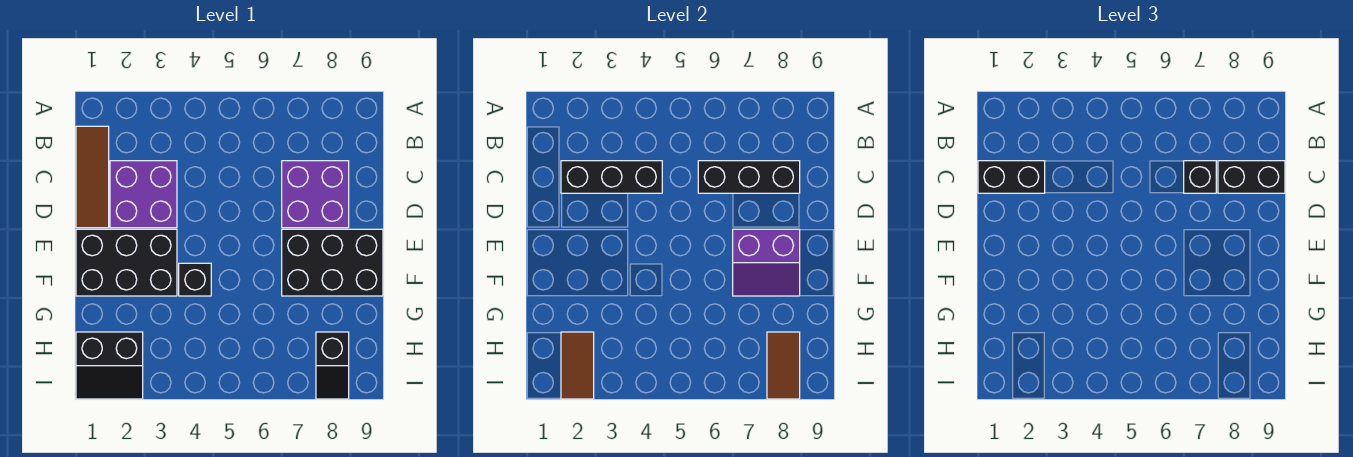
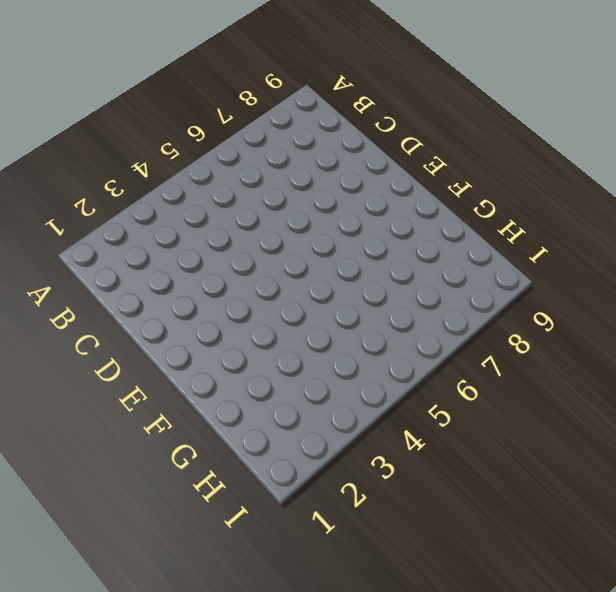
none -> brown 1x3 tile [76,126,109,228]
none -> purple 2x2 brick [110,161,177,228]
none -> purple 2x2 brick [282,161,349,228]

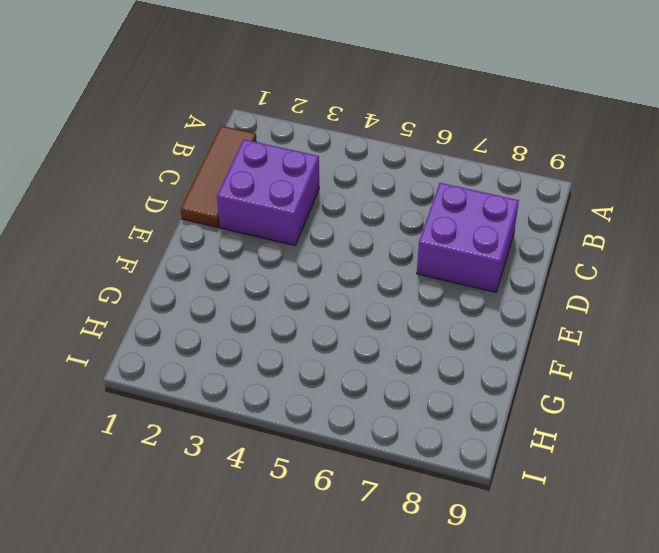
none -> black 2x3 brick [76,229,177,296]
none -> black 2x3 brick [282,229,383,296]
none -> black 1x1 brick [179,263,211,296]

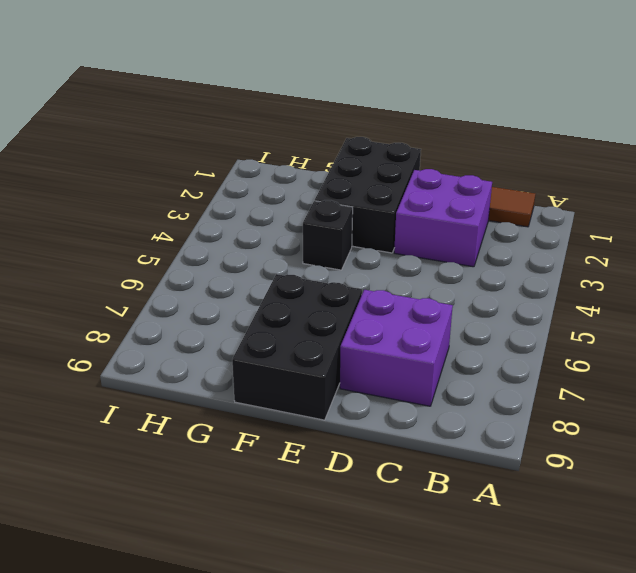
none -> black 2x2 slope [76,332,143,399]
none -> black 1x2 slope [316,332,349,399]
none -> black 1x3 brick [561,161,662,193]

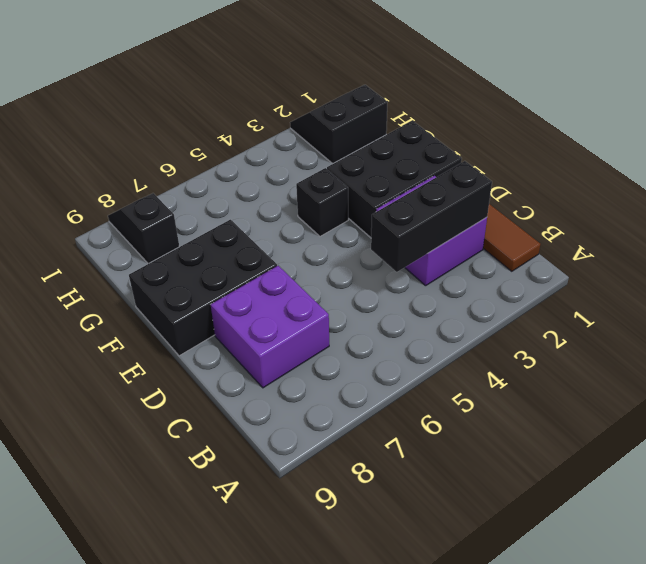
none -> black 1x3 brick [698,161,800,193]
none -> purple 2x2 slope [733,229,800,296]
none -> brown 1x2 tile [561,332,594,399]

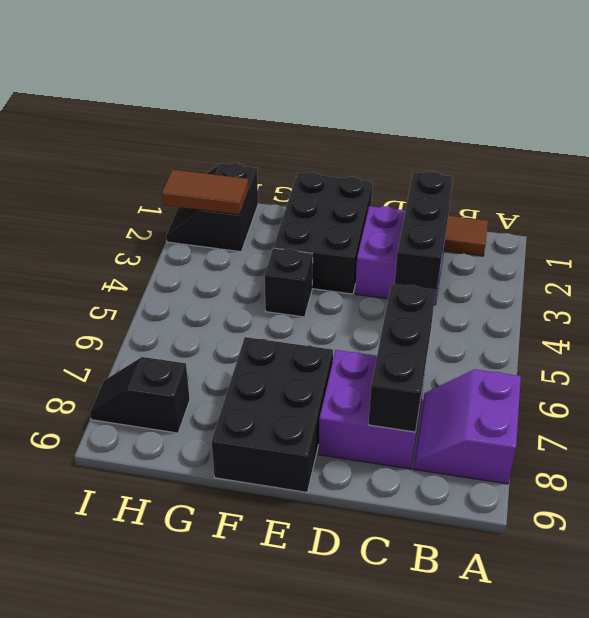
purple 2x2 slope [413,369,521,484] -> purple 2x2 slope moved to [733,229,800,296]
none -> brown 1x2 tile [767,332,800,399]
none -> black 1x2 brick [978,161,1045,193]
none -> black 1x1 brick [1184,161,1216,193]

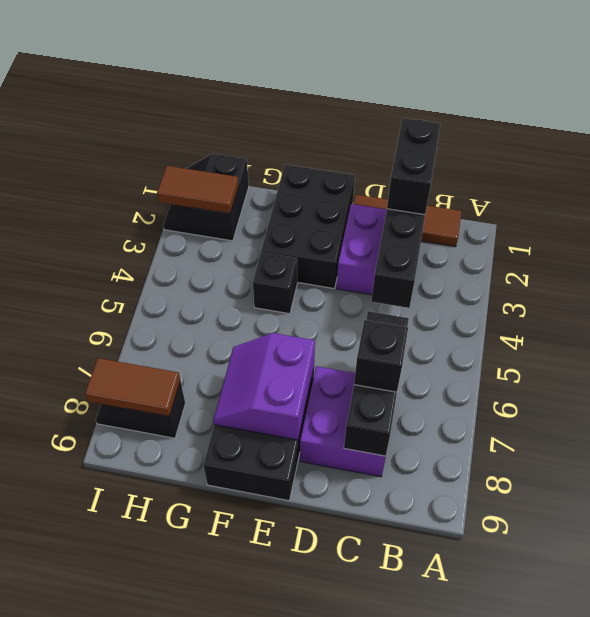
none -> black 1x2 brick [1218,161,1285,193]

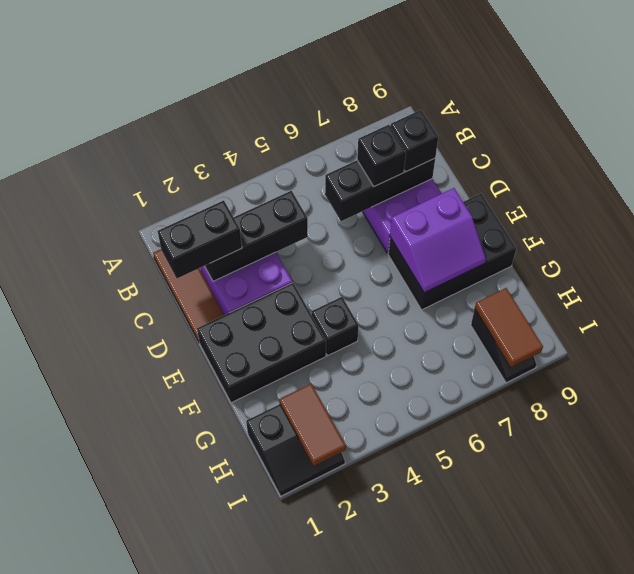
black 1x1 brick [390,110,438,172] -> black 1x2 brick [1218,161,1285,193]

